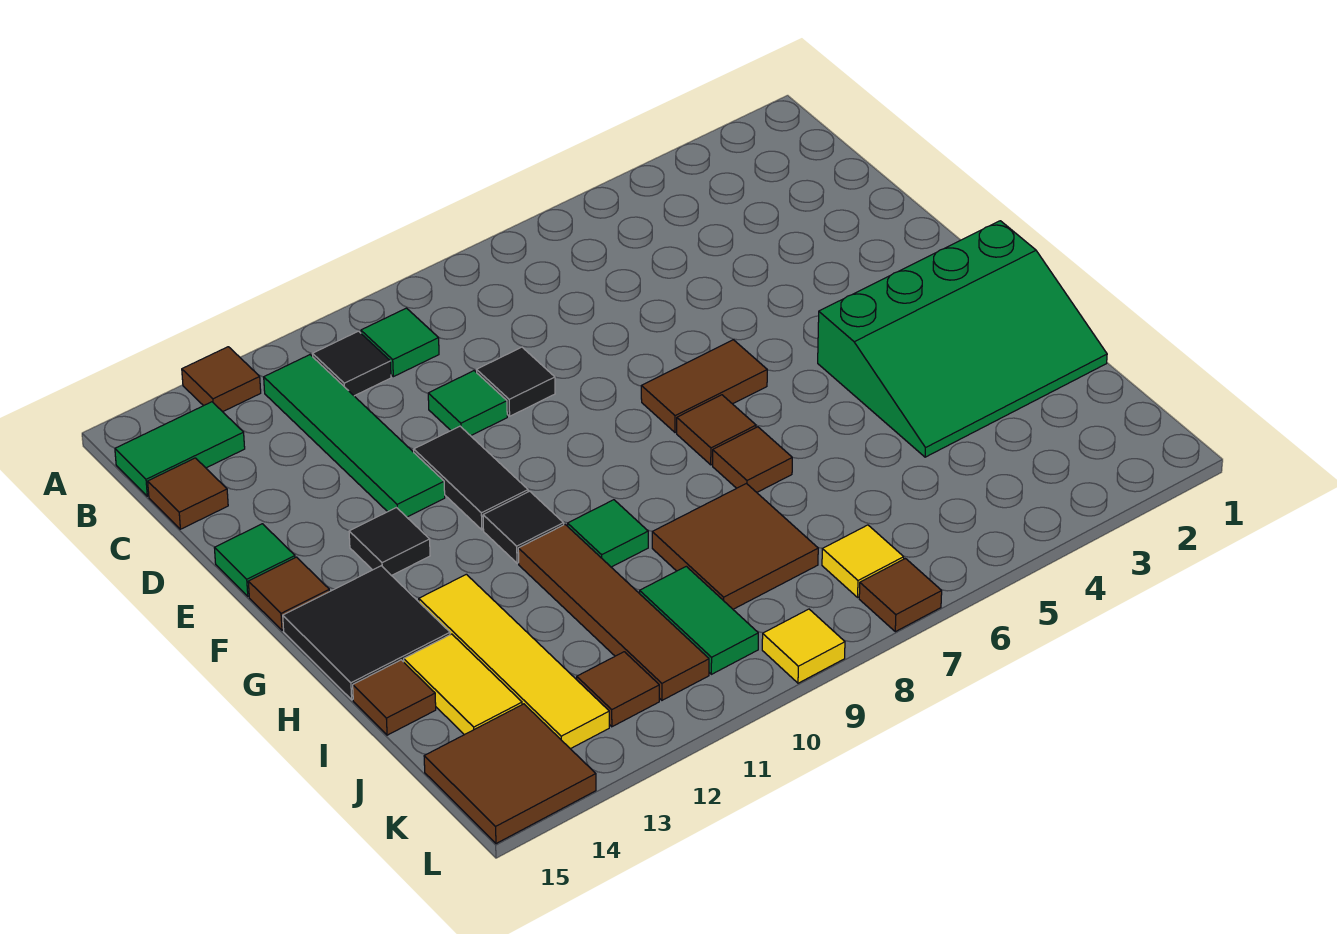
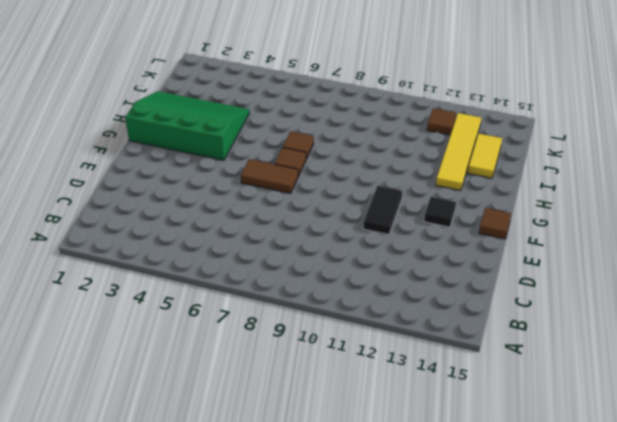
none -> brown 1x1 tile [182,347,261,412]
none -> green 1x1 tile [361,308,439,377]
none -> black 1x1 tile [313,331,391,396]
none -> green 1x4 tile [264,355,445,517]

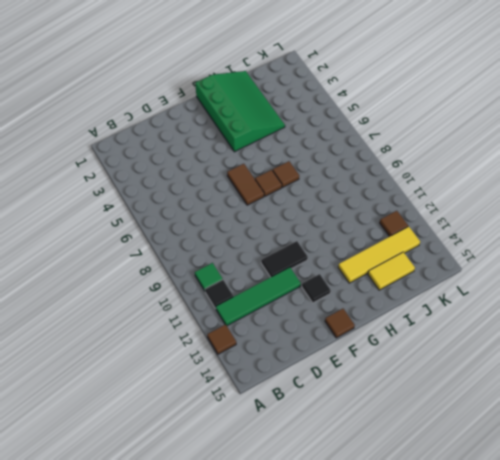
none -> green 1x2 tile [115,402,245,496]
none -> brown 1x1 tile [148,458,228,529]
none -> black 1x1 tile [477,347,555,416]
none -> green 1x1 tile [428,371,507,436]

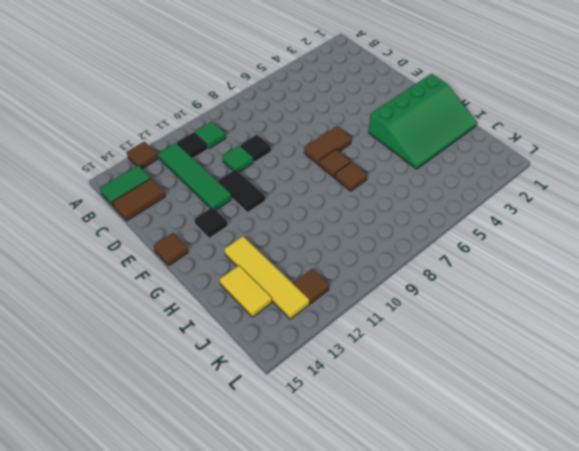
brown 1x2 tile [113,178,165,221] -> brown 1x1 tile [148,458,228,529]
none -> green 1x1 tile [215,524,295,596]
none -> black 1x1 tile [483,491,564,563]
none -> black 2x2 tile [283,566,450,700]
none -> green 1x1 tile [568,500,648,567]

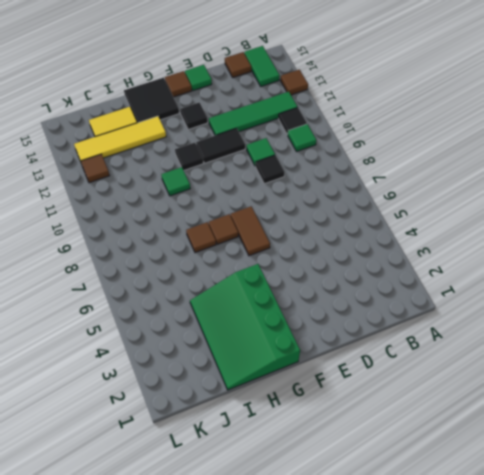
none -> brown 1x4 tile [518,525,709,700]
none -> brown 2x2 tile [652,484,818,609]
none -> brown 1x1 tile [353,660,436,735]
none -> green 1x2 tile [640,566,758,674]

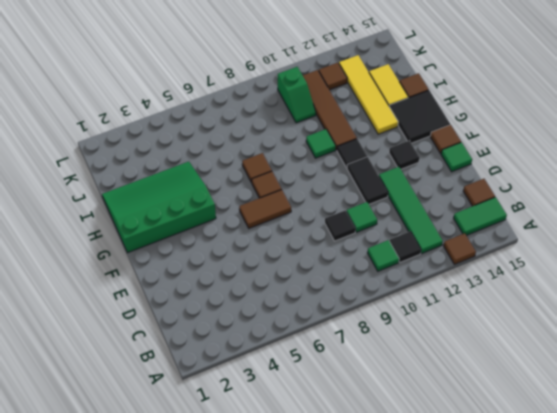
green 1x2 slope [278,67,316,123] -> green 1x2 tile [640,566,758,674]
none -> brown 2x2 tile [652,484,818,609]
none -> yellow 1x1 tile [822,525,904,597]
none -> brown 2x2 tile [424,704,596,844]
none -> brown 1x1 tile [859,559,942,632]

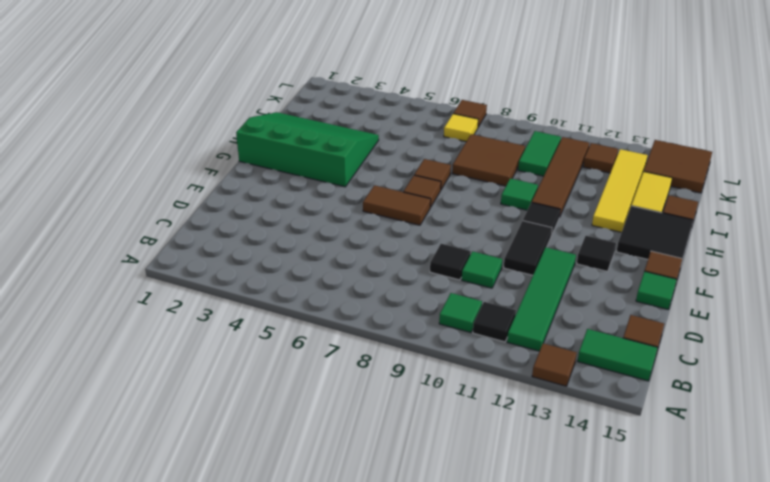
none -> yellow 1x1 tile [762,609,845,683]

